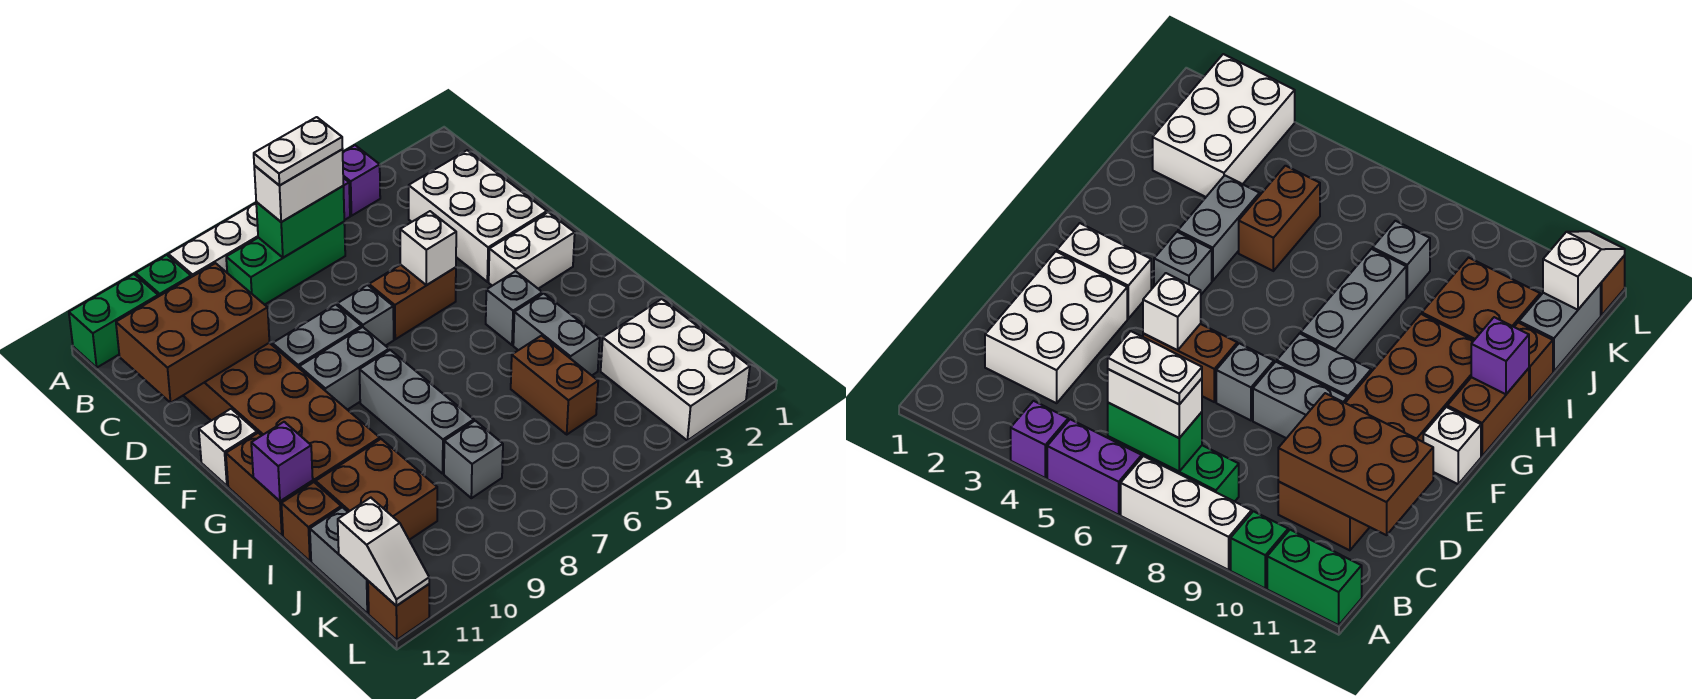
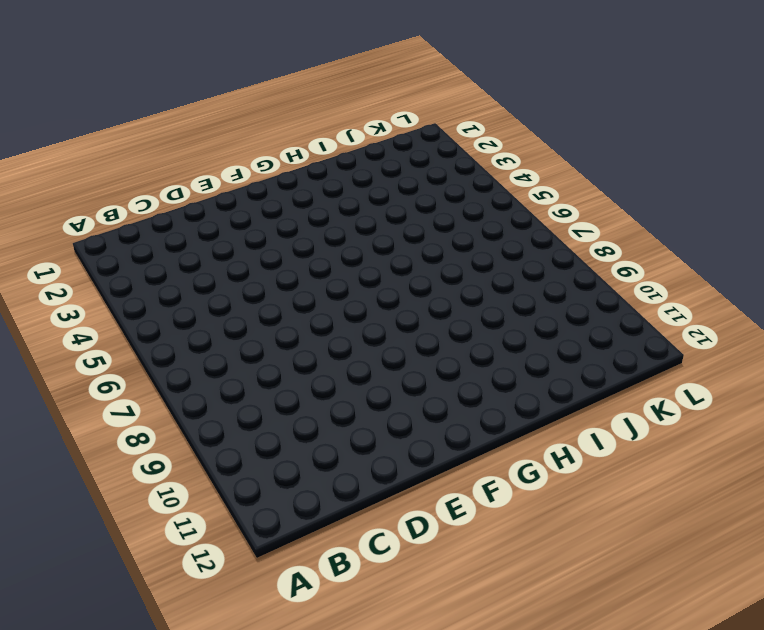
none -> purple 1x1 brick [343,145,380,216]
none -> purple 1x2 brick [1047,419,1142,515]
none -> white 1x3 brick [168,203,258,277]
none -> green 1x1 brick [136,255,191,297]

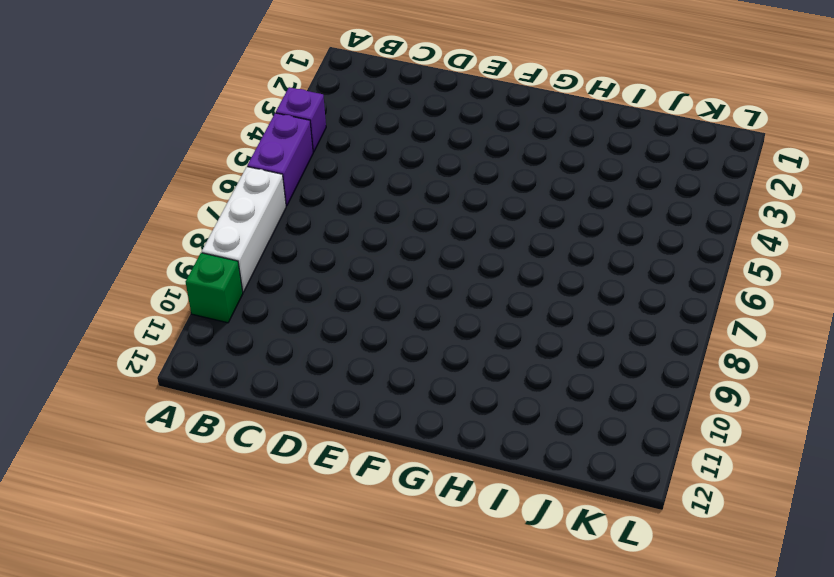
none -> green 1x2 brick [69,274,158,367]
none -> green 1x3 brick [226,222,345,305]
none -> white 2x3 brick [409,150,547,282]
none -> brown 2x6 brick [183,343,380,483]

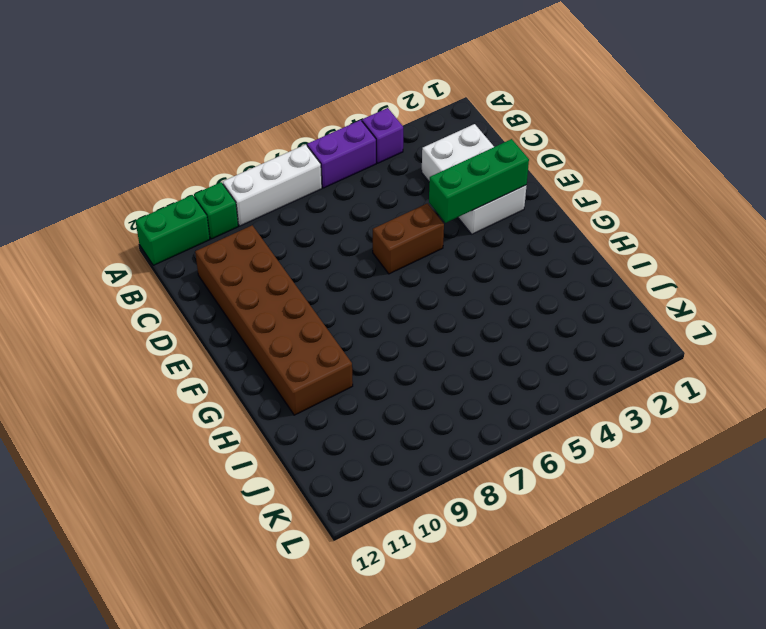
green 1x3 brick [429,139,529,223] -> green 1x3 brick moved to [226,222,345,305]
none -> grey 1x1 brick [337,285,394,346]
none -> grey 1x2 brick [272,304,362,368]
none -> white 1x2 brick [489,212,575,289]
none -> grey 1x2 brick [299,327,389,410]

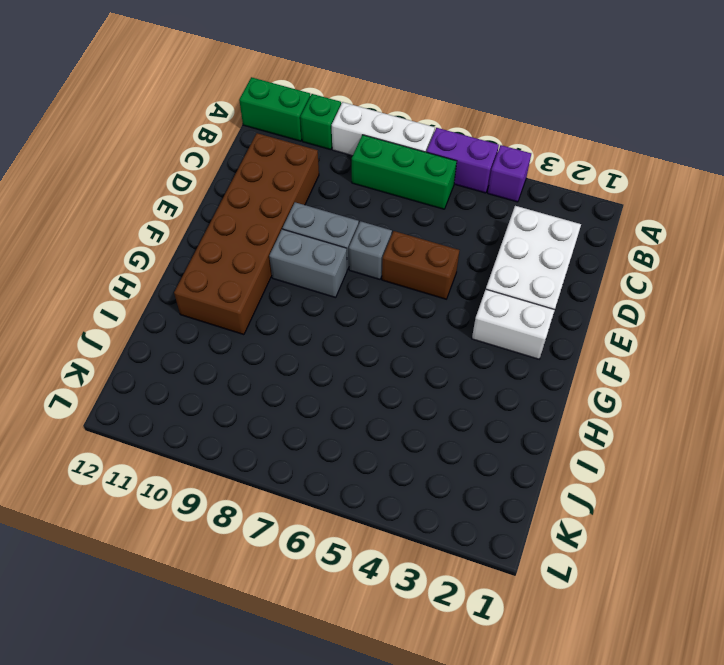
none -> white 1x1 brick [199,409,257,486]
none -> grey 1x1 brick [486,271,542,345]
none -> grey 1x3 brick [359,350,474,474]
none -> brown 1x2 brick [226,433,313,536]

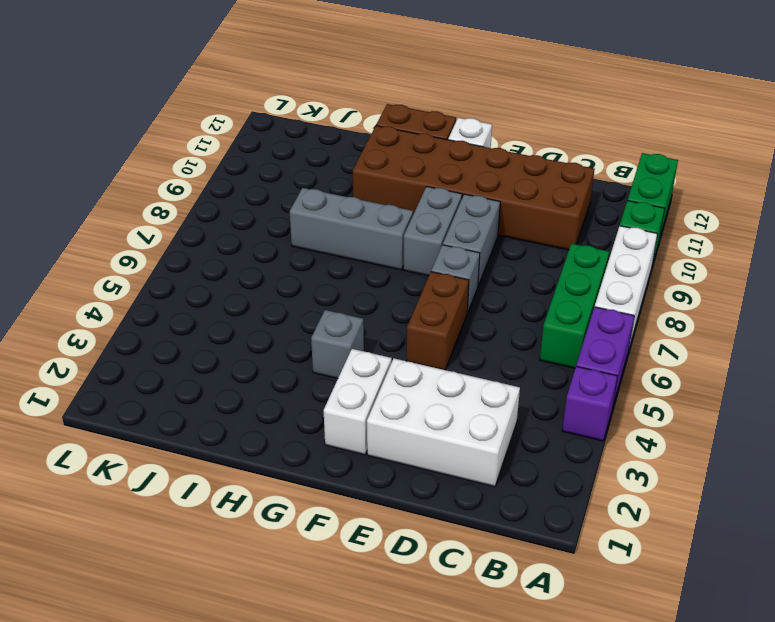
none -> grey 1x2 brick [513,293,600,375]
none -> brown 1x2 brick [511,336,598,434]
none -> brown 2x2 brick [316,439,437,540]
none -> brown 1x1 brick [281,482,341,561]

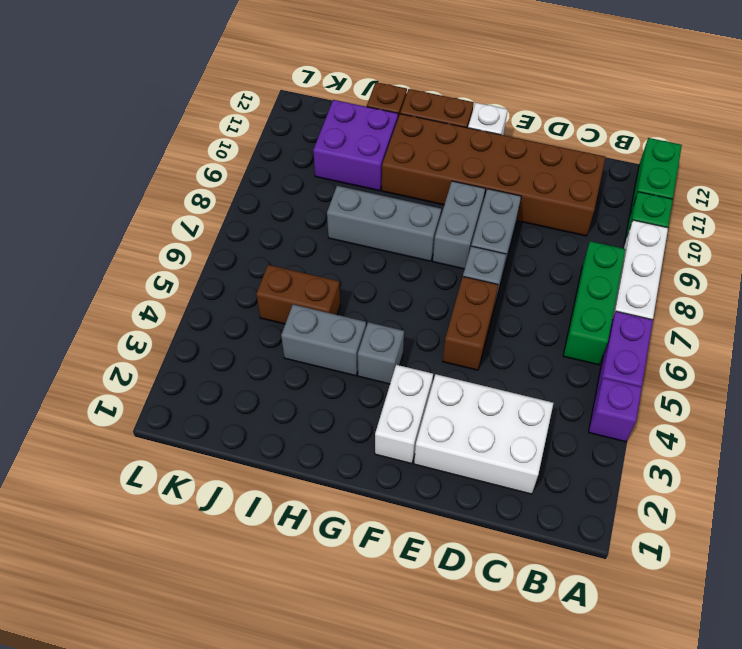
purple 2x2 brick [313,100,398,191] -> brown 2x2 brick [316,439,437,540]
none -> white 2x3 brick [601,299,750,441]
none -> grey 1x1 brick [444,421,503,498]
none -> grey 1x2 brick [310,507,369,613]
none -> brown 1x1 brick [368,581,429,640]

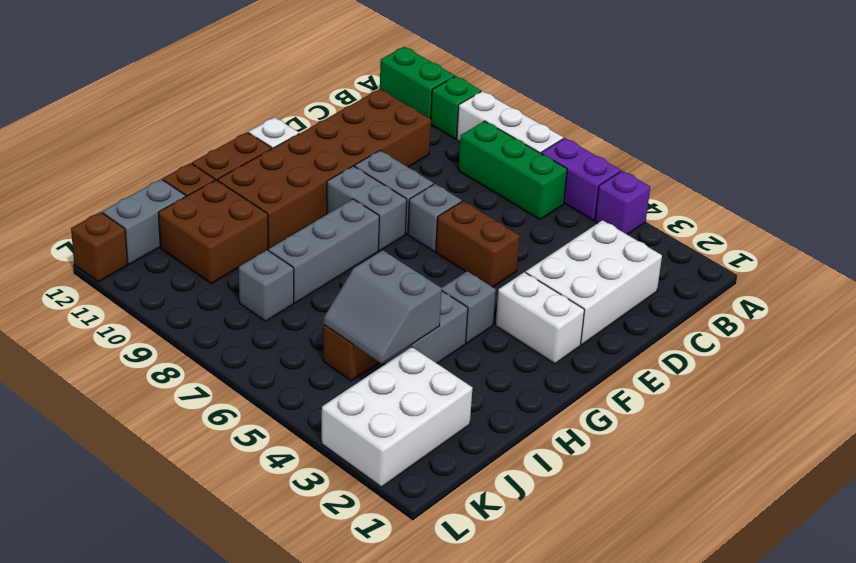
grey 2x2 slope [324,250,442,364] -> none
none -> green 1x2 brick [256,186,344,258]
none -> brown 2x3 brick [116,263,269,403]
none -> white 1x1 brick [400,211,456,285]
none -> purple 1x1 brick [251,422,313,501]

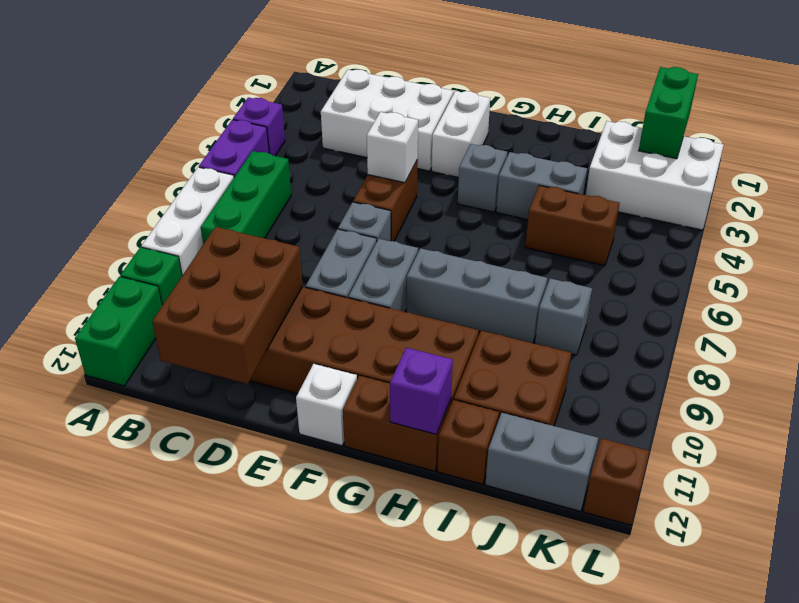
green 1x2 brick [639,67,698,159] -> green 1x2 brick moved to [256,186,344,258]
none -> white 1x2 slope [338,498,429,606]
none -> white 1x2 brick [254,150,343,222]
none -> white 1x2 plate [254,117,343,186]

